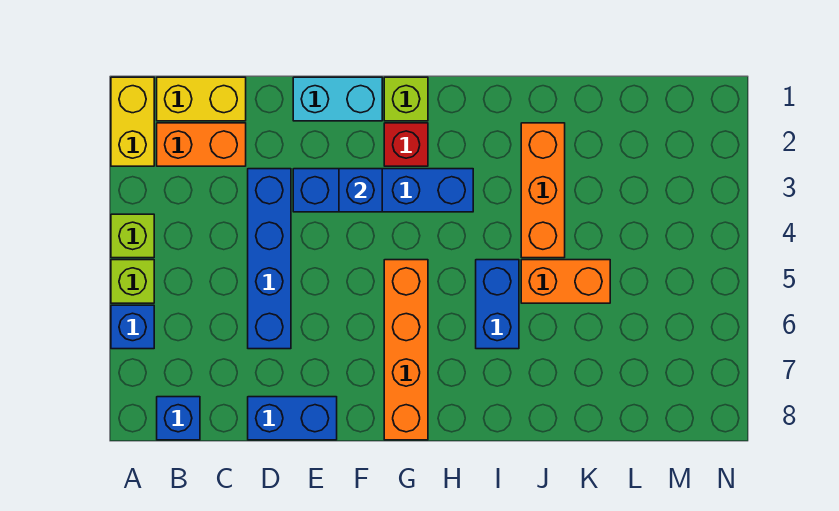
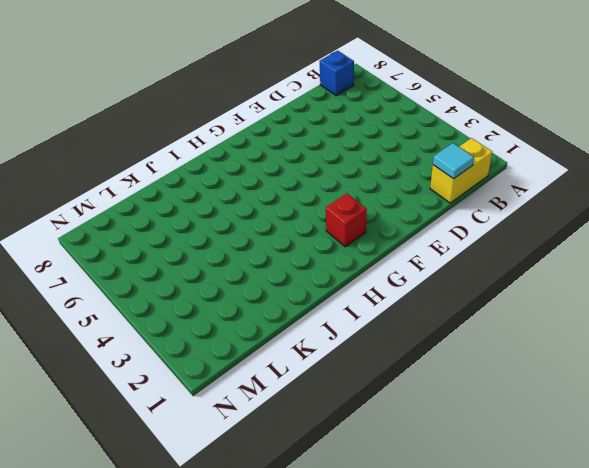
cyan 1x1 tile [433,143,474,179] -> none
none -> yellow 1x2 brick [111,77,154,166]
none -> lime 1x1 brick [111,214,154,258]
none -> lime 1x1 brick [111,260,154,303]

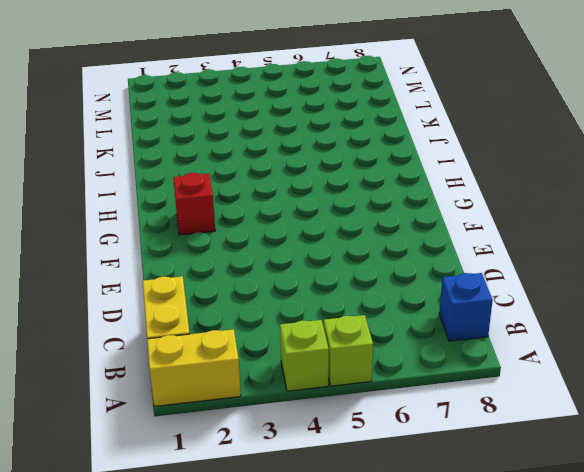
none -> blue 1x1 brick [111,305,154,349]
none -> orange 1x2 brick [157,123,246,166]
none -> blue 1x4 brick [248,169,291,349]

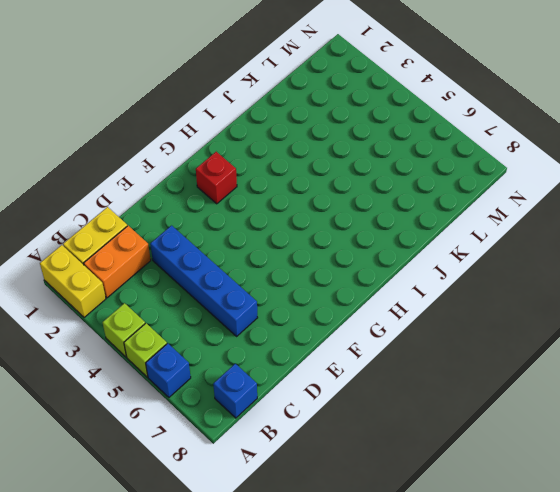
none -> blue 1x2 brick [248,397,337,440]
none -> cyan 1x2 brick [293,77,382,121]
none -> blue 1x4 brick [293,169,473,212]

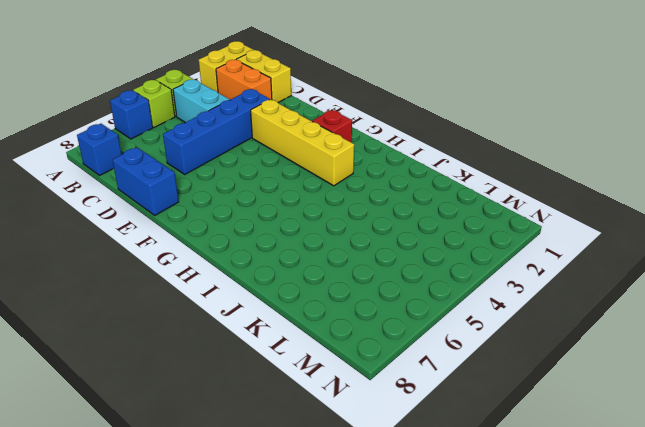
cyan 1x2 brick [173,80,229,122] -> cyan 1x2 brick moved to [293,77,382,121]
yellow 1x4 brick [251,99,354,186] -> blue 1x4 brick [293,169,473,212]
none -> lime 1x1 brick [384,77,428,121]
none -> orange 1x4 brick [384,260,428,440]
none -> blue 1x2 brick [476,260,519,349]

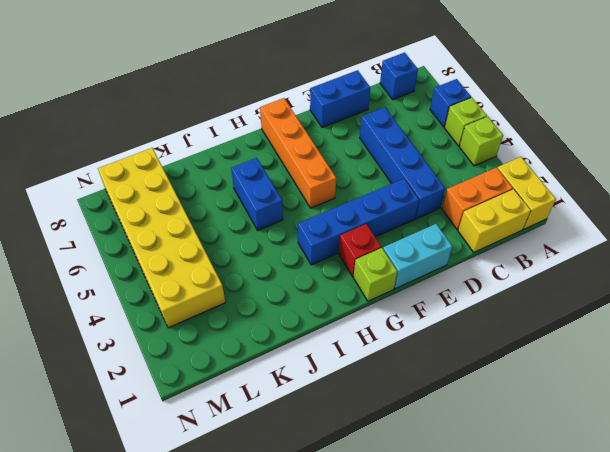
yellow 2x6 brick [98,148,226,328] -> none
none -> orange 1x3 brick [521,123,565,258]
none -> orange 1x2 brick [521,260,610,303]
none -> blue 1x1 brick [339,169,382,212]

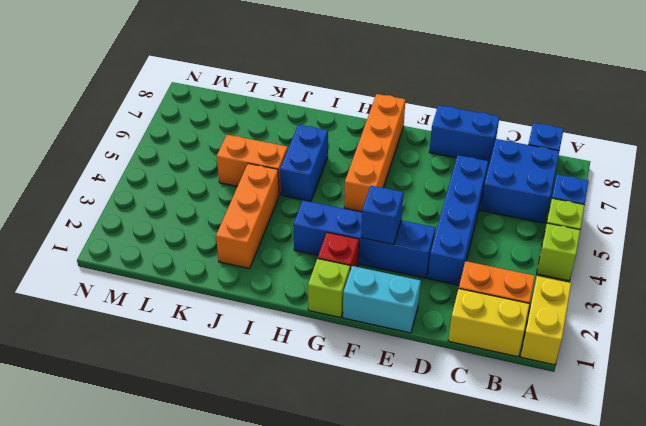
blue 2x2 brick [481,139,559,223] -> none

